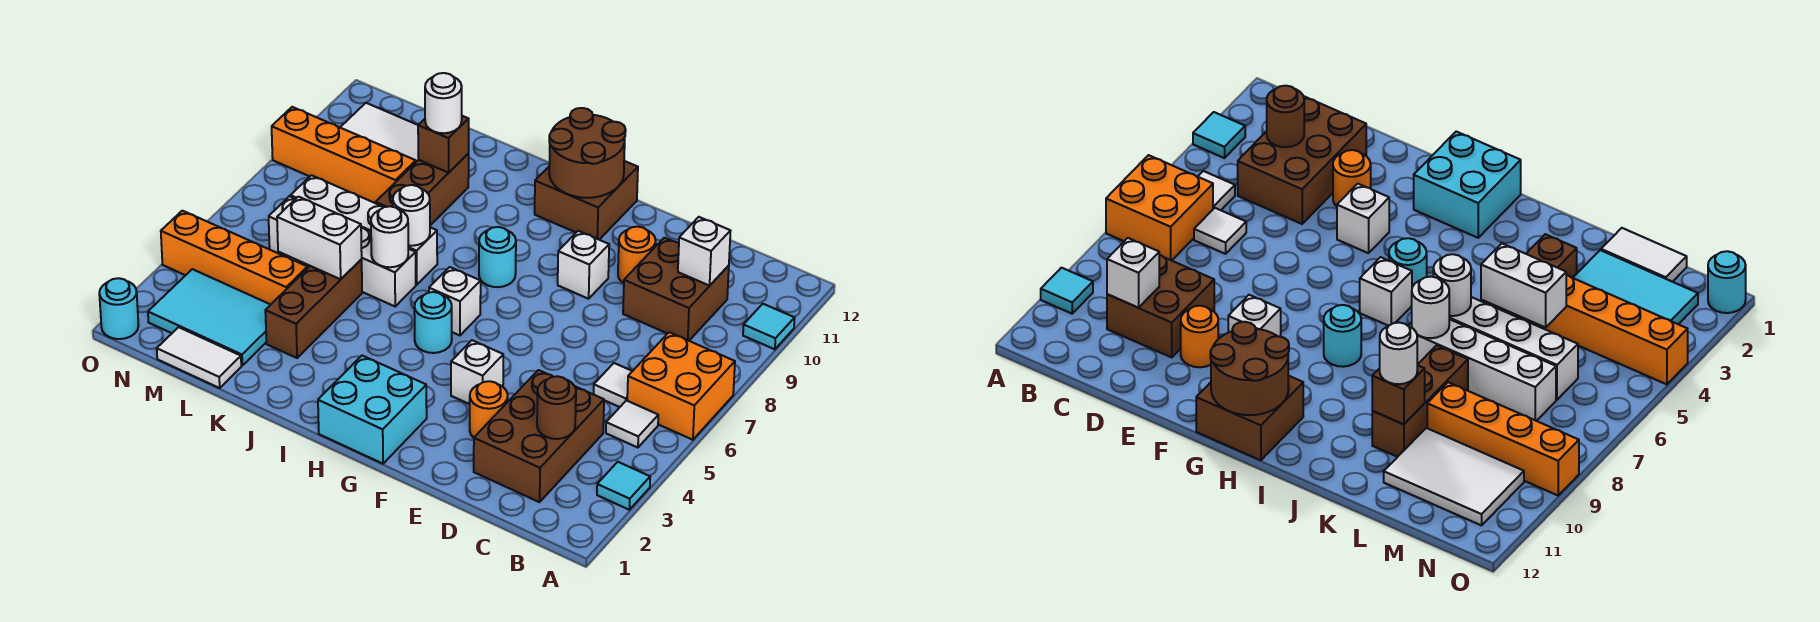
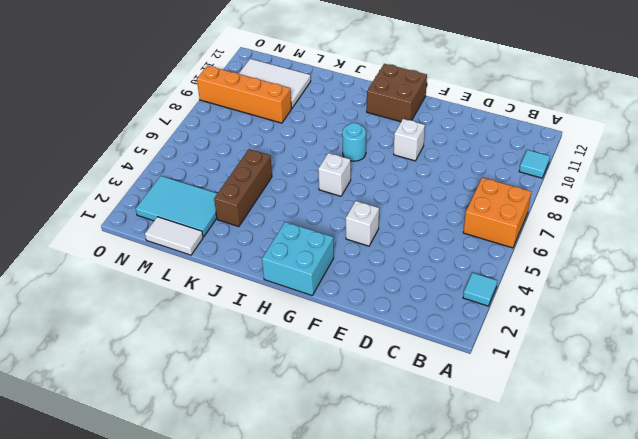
none -> white 1x1 tile [606,401,658,448]
none -> brown 2x3 brick [474,370,604,502]
none -> white 1x1 tile [594,363,632,407]
none -> brown 2x2 brick [623,238,729,341]

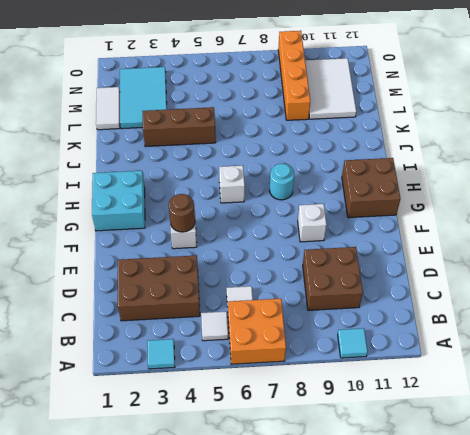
brown 1x1 round brick [169,194,195,232] -> brown 1x1 round brick moved to [537,376,576,439]
none -> orange 1x1 round brick [470,381,508,438]
none -> orange 1x1 round brick [618,227,656,283]
none -> cyan 1x1 round brick [414,292,452,353]
none -> white 1x4 brick [269,196,416,306]

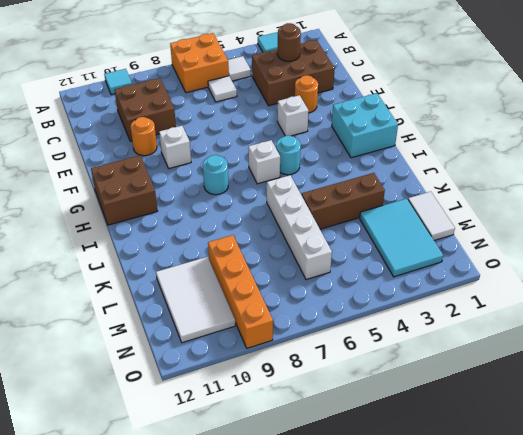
none -> white 1x4 brick [291,175,437,285]
none -> brown 1x3 brick [376,154,469,225]
none -> orange 1x4 brick [161,211,308,304]
none -> cyan 1x1 round brick [99,278,139,339]

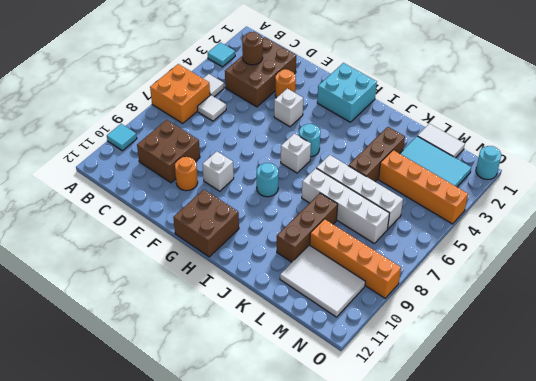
none -> white 1x1 brick [678,217,730,286]
none -> brown 2x2 round brick [549,108,626,198]
none -> white 1x1 round brick [371,206,408,267]
none -> white 1x1 round brick [393,185,430,246]

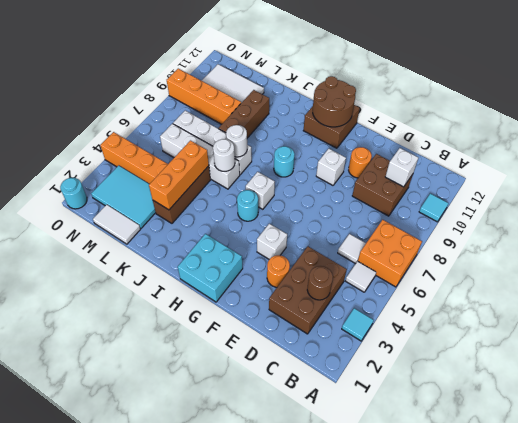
orange 1x3 brick [149,141,209,210] -> white 1x2 brick [277,197,362,279]
none -> brown 1x1 brick [418,116,469,173]
none -> white 1x1 round brick [425,73,462,133]

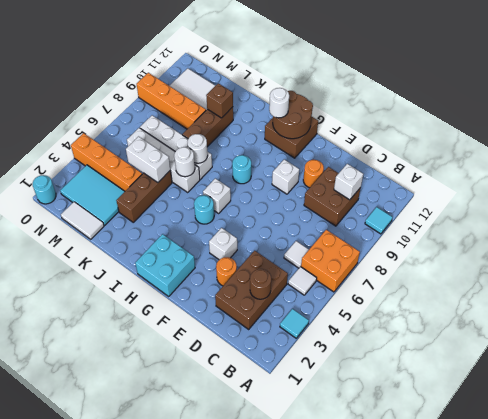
white 1x1 round brick [269,88,289,118] -> white 1x1 round brick moved to [425,73,462,133]

